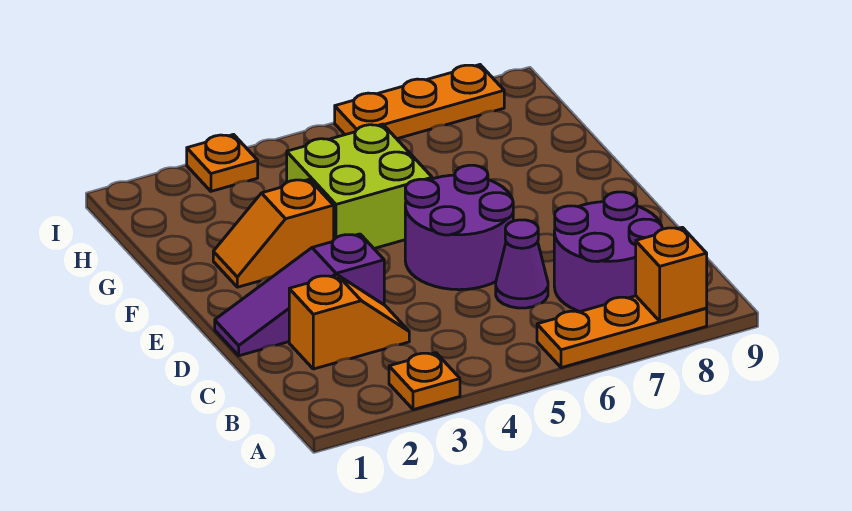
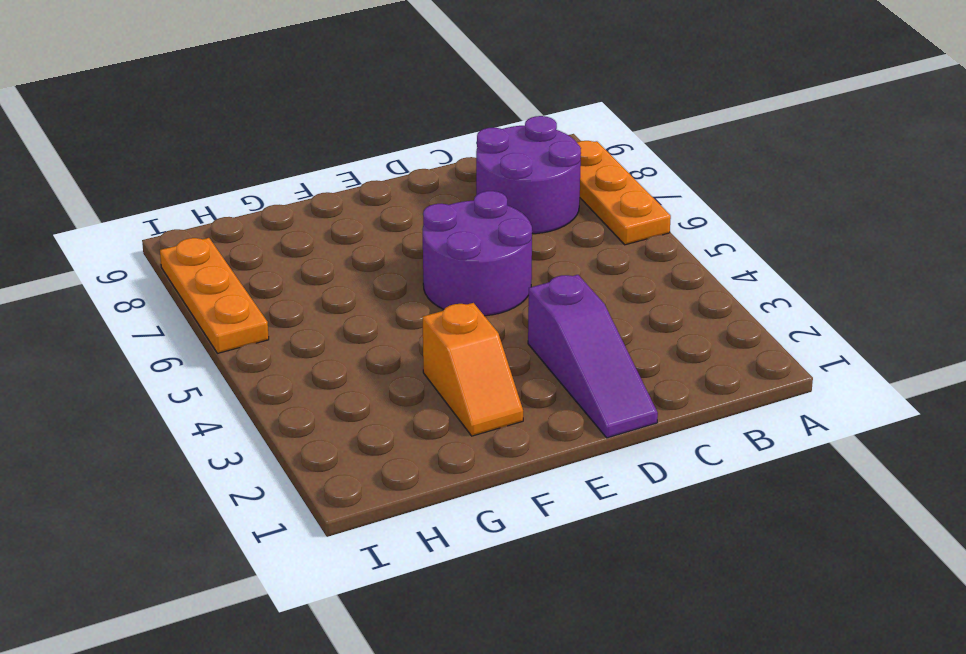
none -> orange 1x1 plate [389,353,460,410]
none -> orange 1x2 slope [289,275,409,369]
none -> purple 1x1 cone [496,220,548,308]

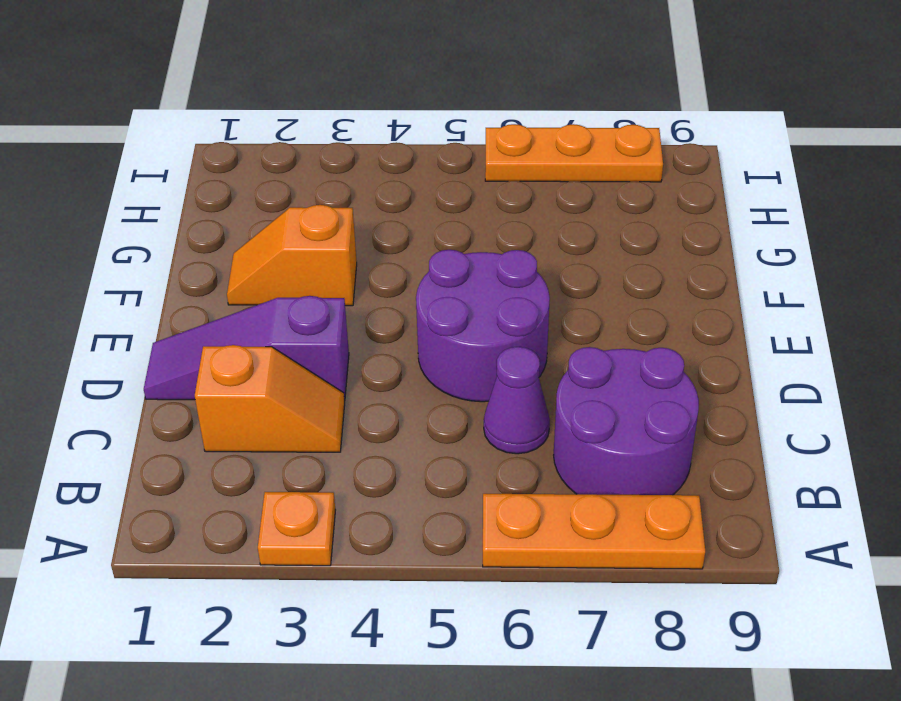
none -> lime 2x2 brick [287,124,432,249]
none -> orange 1x1 plate [187,135,258,191]
none -> orange 1x1 brick [636,227,707,321]

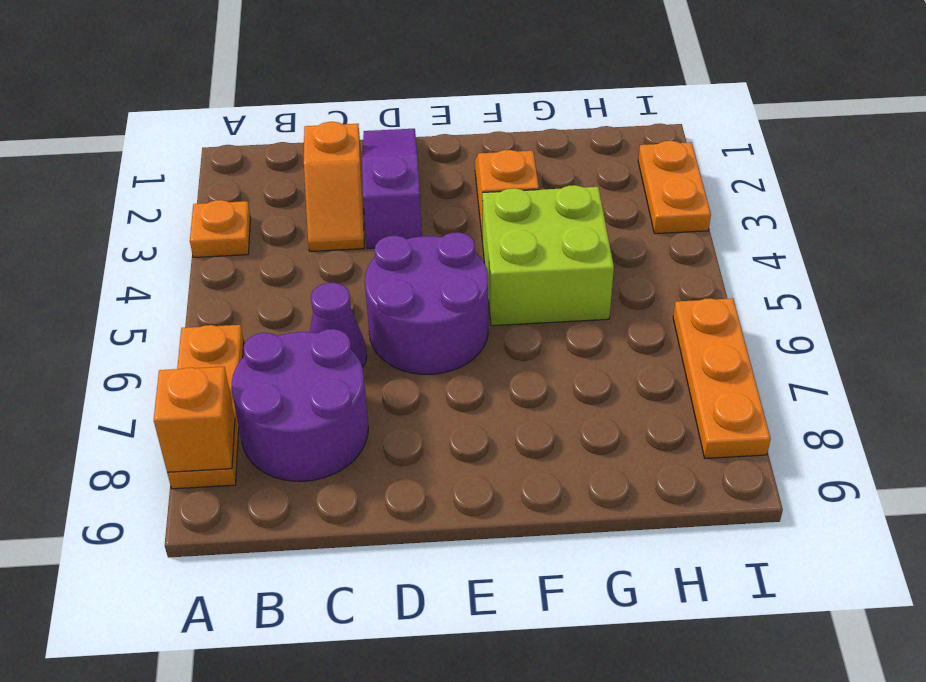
orange 1x2 plate [638,141,711,234] -> orange 1x1 plate [187,135,258,191]

